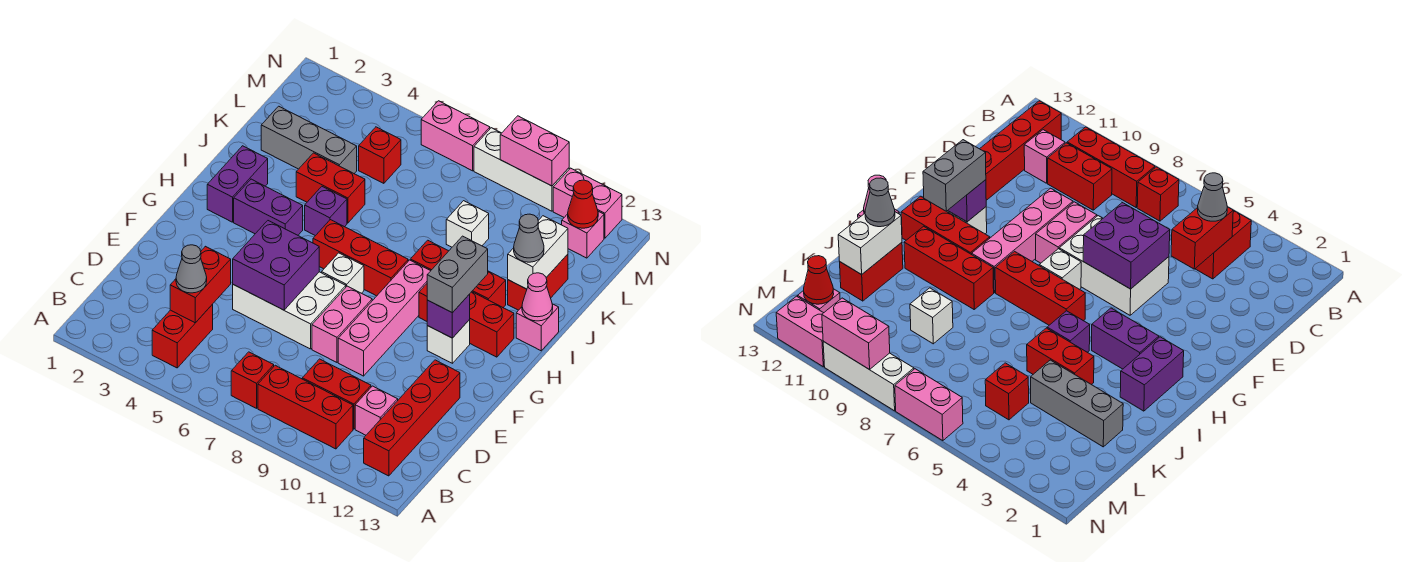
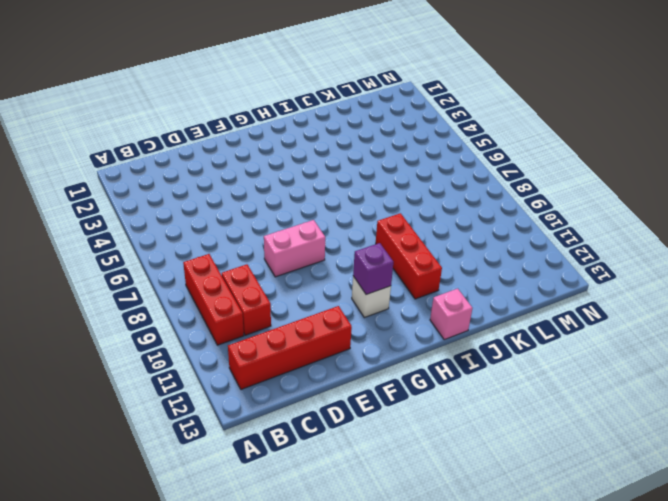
none -> red 1x2 brick [152,305,213,368]
none -> red 1x1 brick [231,352,274,408]
none -> pink 1x1 brick [355,386,398,435]
none -> white 2x3 brick [233,272,346,349]

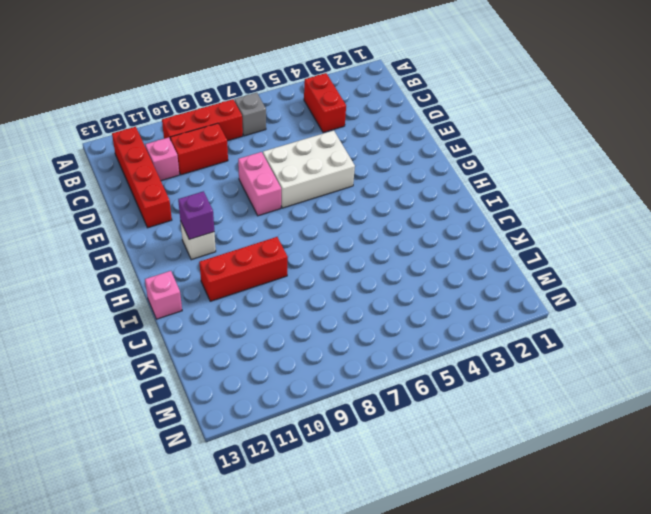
grey 1x1 brick [235,93,266,136] -> red 1x1 brick [231,352,274,408]
none -> pink 1x4 brick [338,260,430,376]
none -> white 1x1 brick [322,253,364,293]
none -> purple 1x2 brick [207,146,268,222]
none -> purple 1x2 brick [234,179,303,235]

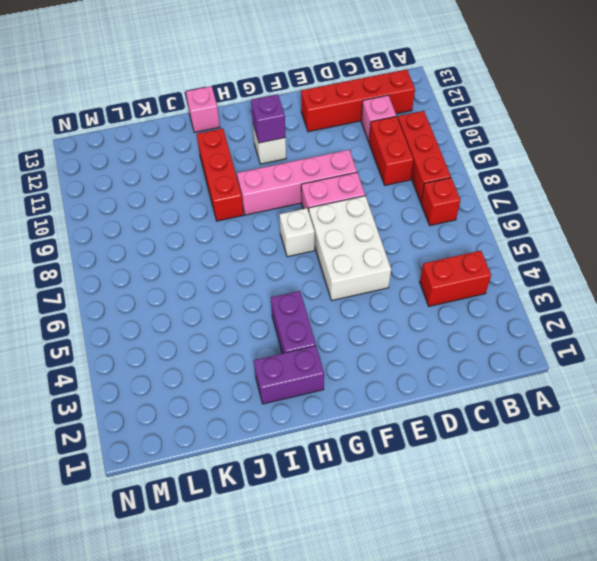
none -> red 1x3 brick [313,220,408,296]
none -> red 1x3 brick [419,284,514,357]
none -> purple 1x1 brick [305,187,347,236]
none -> red 1x2 brick [296,153,365,223]

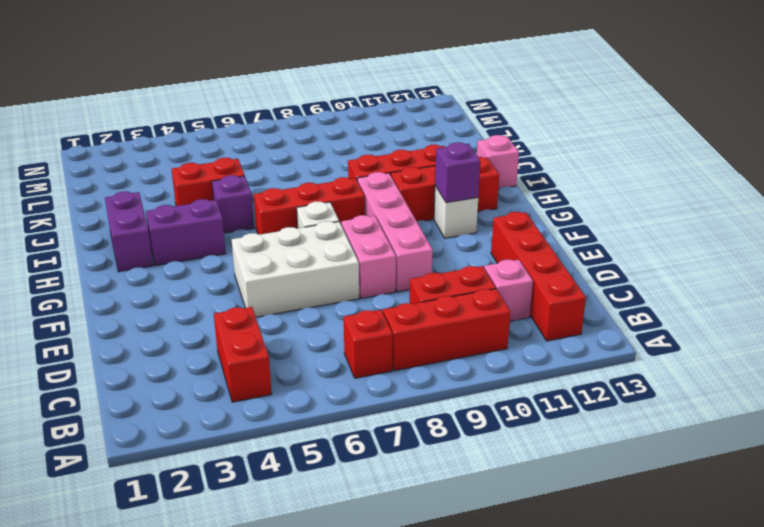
none -> red 1x2 brick [508,254,568,310]
none -> grey 1x3 brick [261,106,357,173]
none -> white 1x1 brick [446,201,489,247]
none -> red 1x1 brick [359,127,401,183]

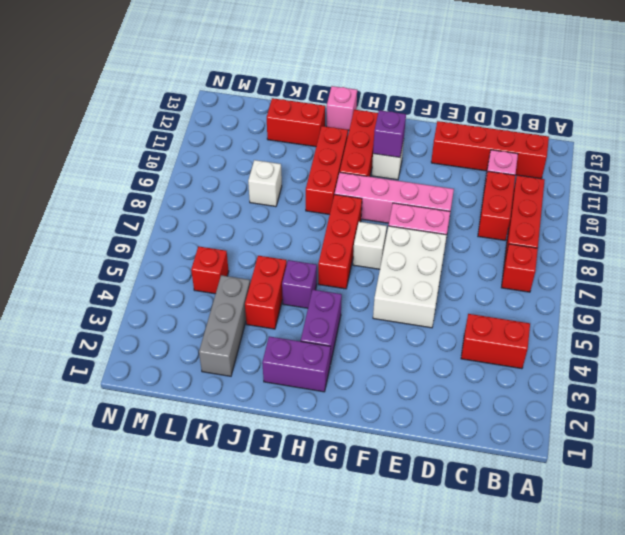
none -> pink 1x1 brick [562,211,604,258]
none -> pink 1x2 brick [421,101,490,171]
none -> white 1x3 brick [474,128,569,211]
none -> pink 1x2 brick [553,168,622,238]

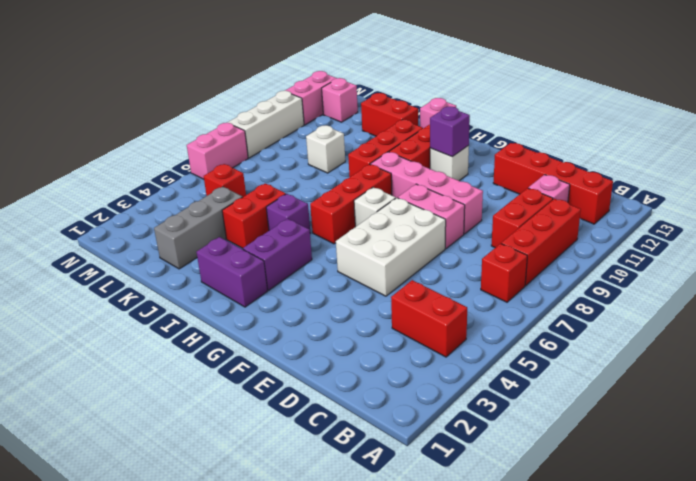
none -> red 1x2 brick [170,246,231,323]
none -> purple 2x2 brick [233,221,319,310]
none -> pink 1x1 cone [522,273,553,321]
none -> white 1x2 brick [508,216,568,289]

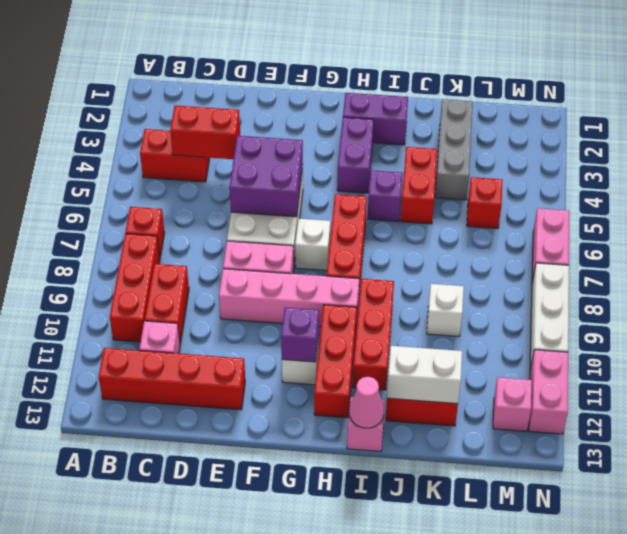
none -> red 1x1 cone [568,180,598,228]
none -> pink 1x2 brick [500,116,569,186]
none -> grey 1x1 cone [176,245,207,293]
none -> grey 1x2 brick [427,236,488,313]

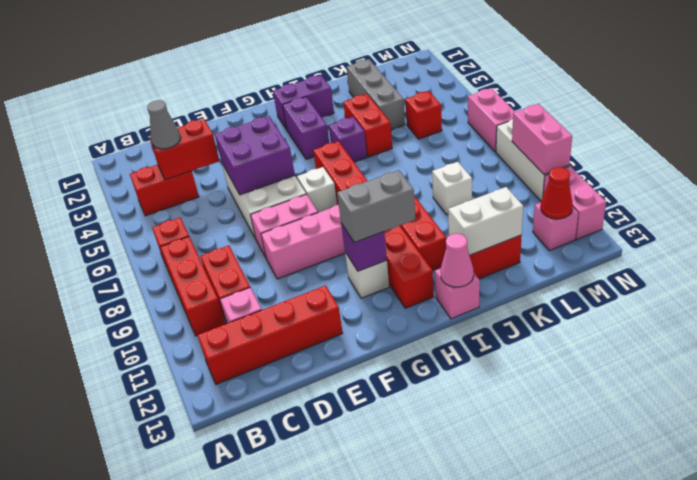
none -> grey 1x1 cone [514,214,544,262]

